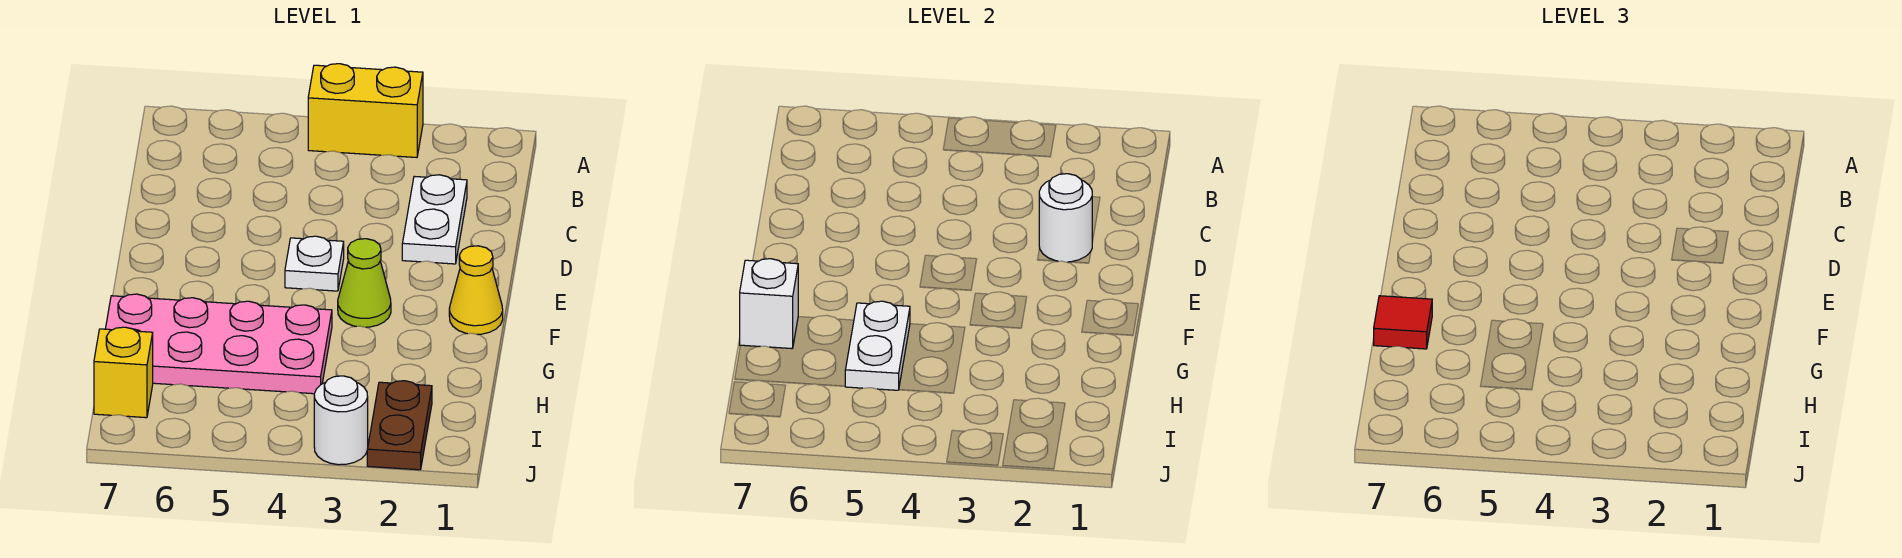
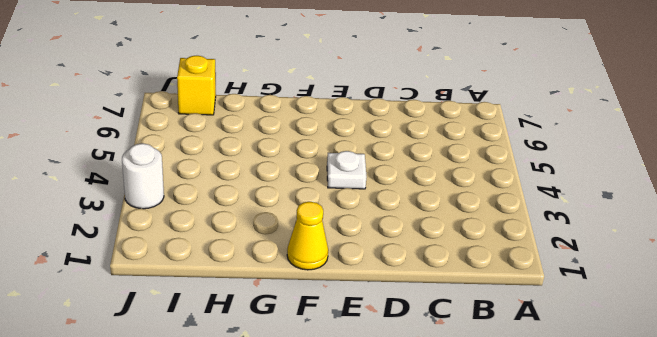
none -> yellow 1x2 brick [308,64,423,157]
none -> white 1x2 plate [402,175,467,264]
none -> lime 1x1 cone [338,239,391,327]

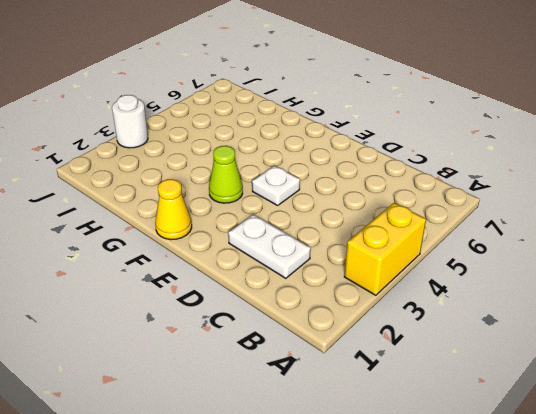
none -> pink 2x4 plate [106,294,332,394]
none -> brown 1x2 plate [367,381,432,470]
none -> yellow 1x1 brick [94,327,153,418]

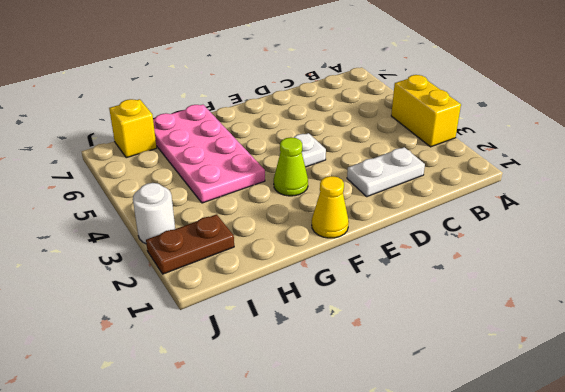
none -> white 1x1 round brick [1039,174,1092,262]
none -> white 1x2 plate [845,301,910,390]
none -> white 1x1 brick [740,259,798,349]

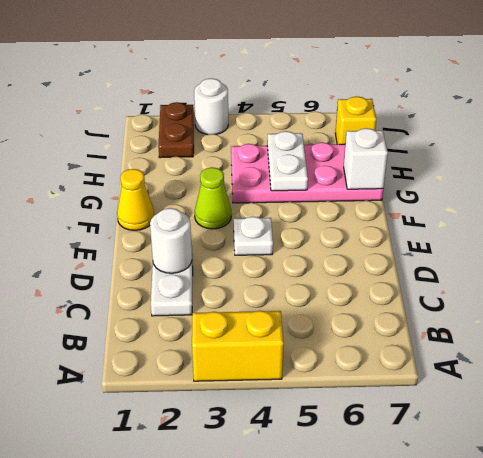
none -> red 1x1 tile [1374,296,1432,349]

